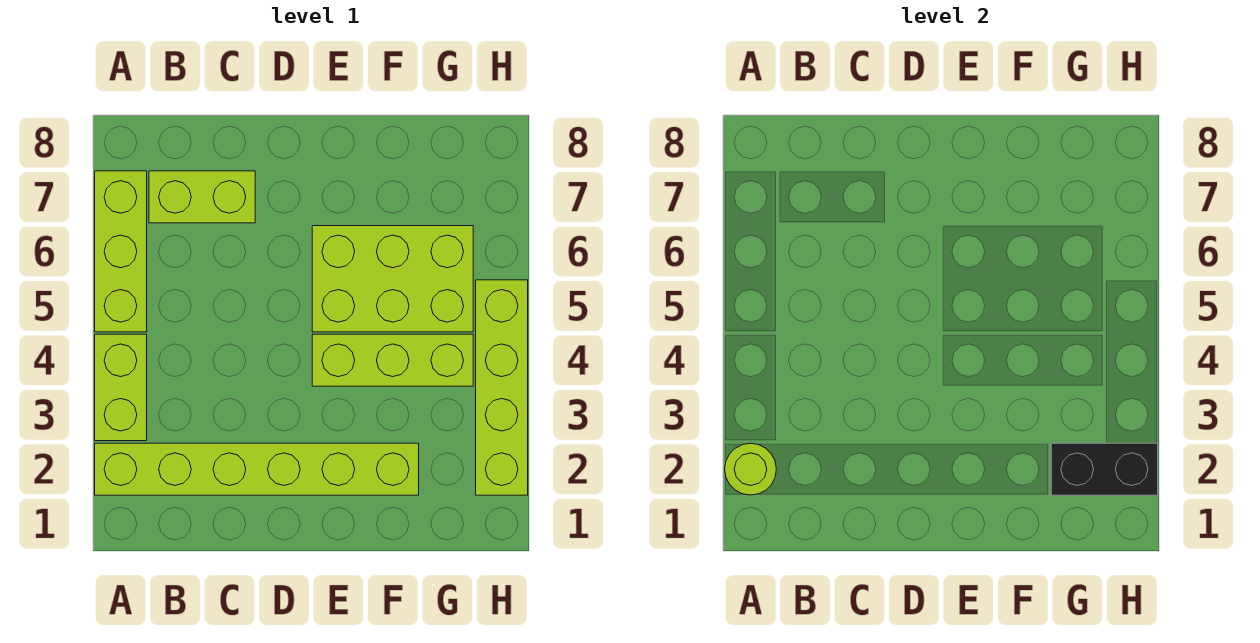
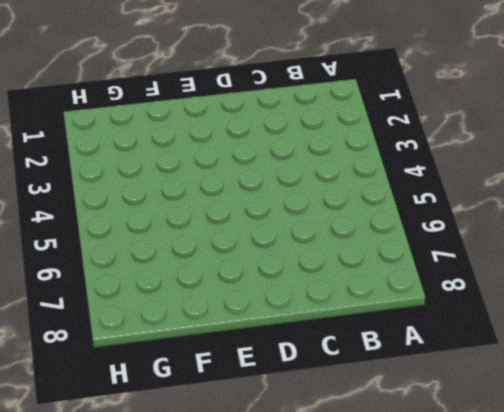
none -> lime 1x6 brick [95,443,419,495]
none -> lime 1x2 brick [95,334,147,441]

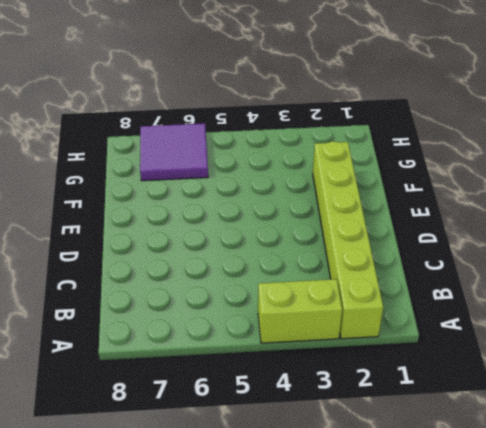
purple 2x2 tile [140,123,208,181] -> lime 2x3 brick [312,226,473,332]
none -> lime 1x3 brick [95,171,147,332]
none -> lime 1x2 brick [149,171,255,223]

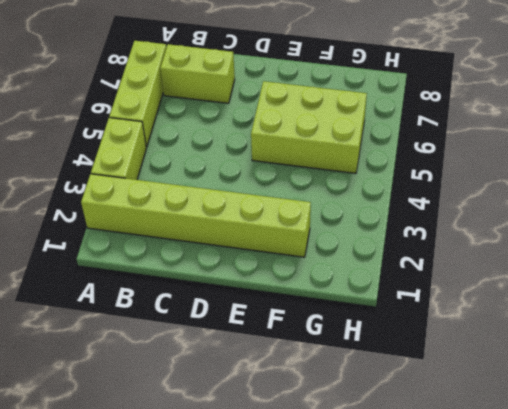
none -> lime 1x3 brick [312,334,473,386]
none -> lime 1x4 brick [476,280,528,495]

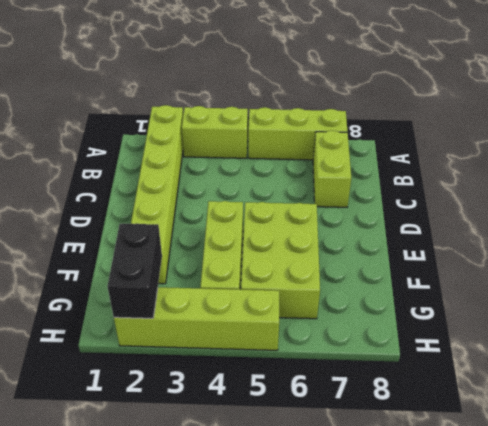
none -> lime 1x1 round brick [725,443,776,495]

